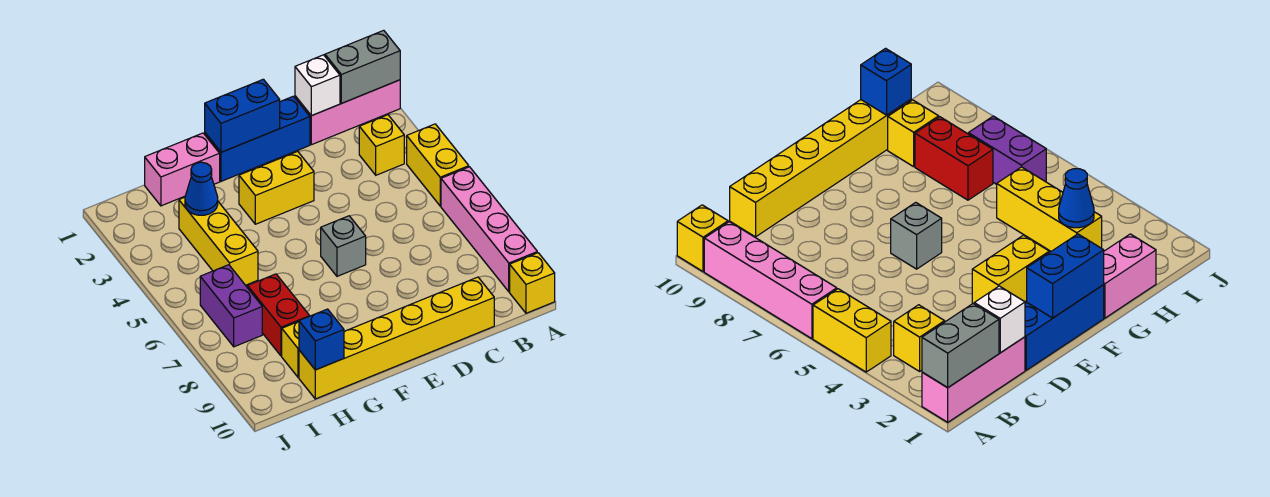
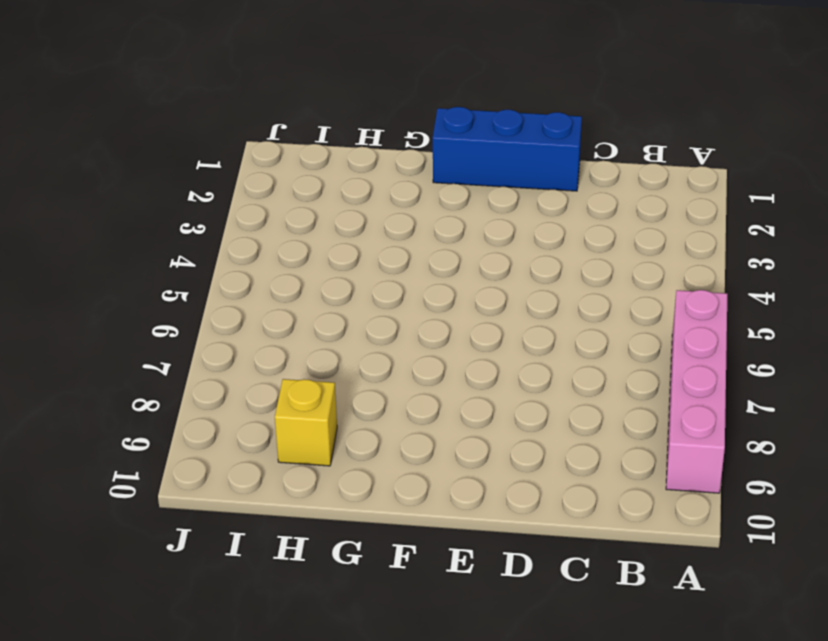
none -> pink 1x3 brick [295,80,400,145]
none -> yellow 1x2 brick [407,124,469,206]
none -> yellow 1x1 brick [510,253,555,313]

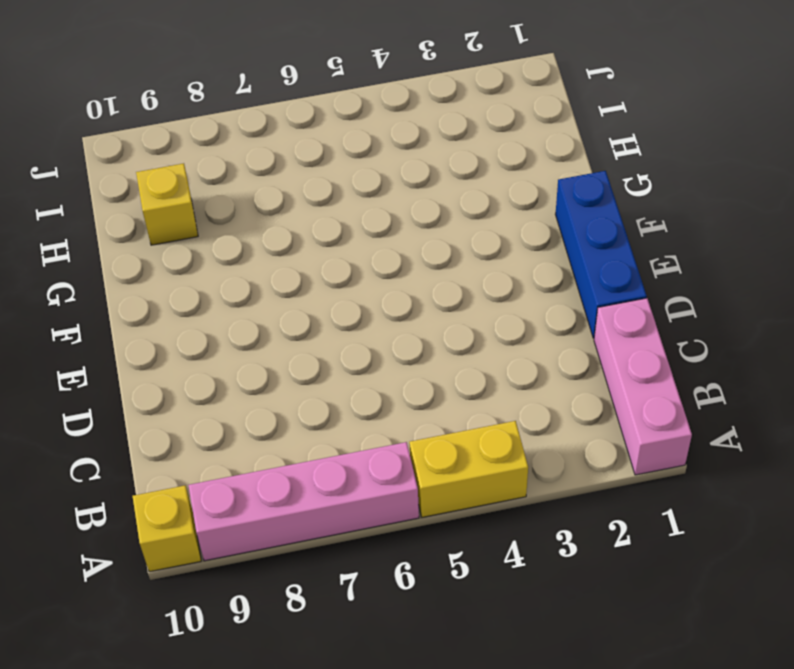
none -> yellow 1x1 brick [359,115,404,175]
none -> yellow 1x6 brick [299,277,494,399]
none -> yellow 1x2 brick [239,151,314,224]

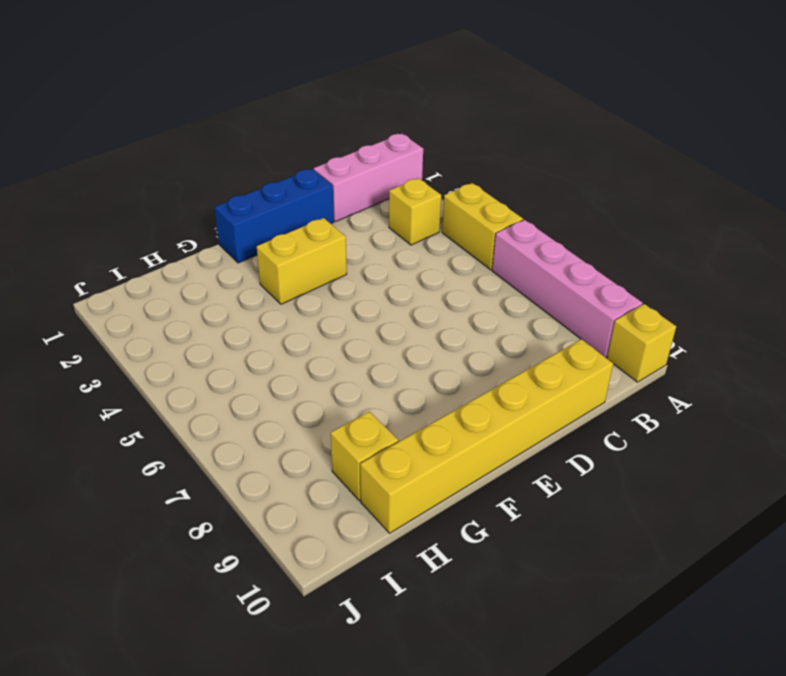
none -> grey 1x1 brick [321,216,366,276]
none -> pink 1x2 brick [145,133,220,206]
none -> yellow 1x3 brick [179,197,258,285]

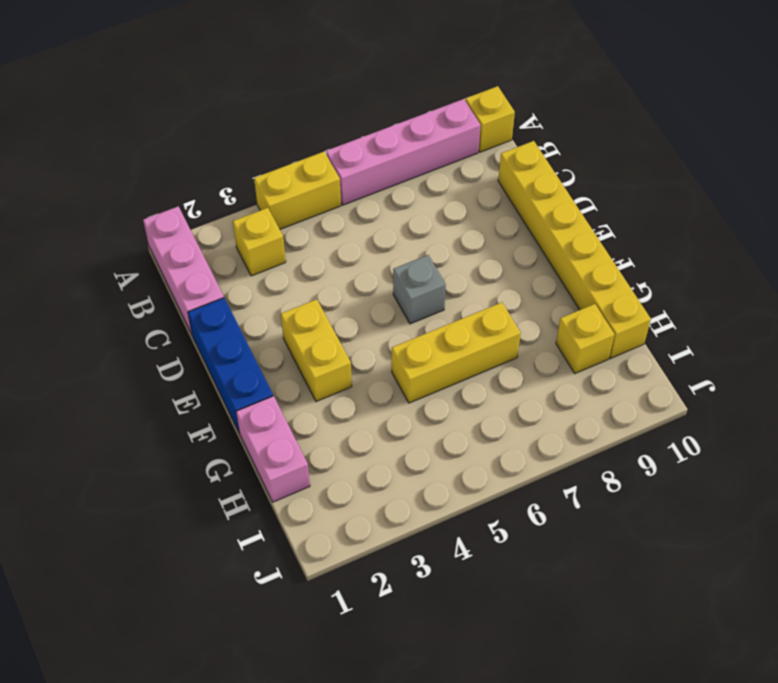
yellow 1x3 brick [392,302,521,403] -> yellow 1x3 brick moved to [179,197,258,285]
none -> red 1x2 brick [247,274,309,356]
none -> purple 1x2 brick [200,265,262,347]
none -> grey 1x2 brick [325,30,400,103]

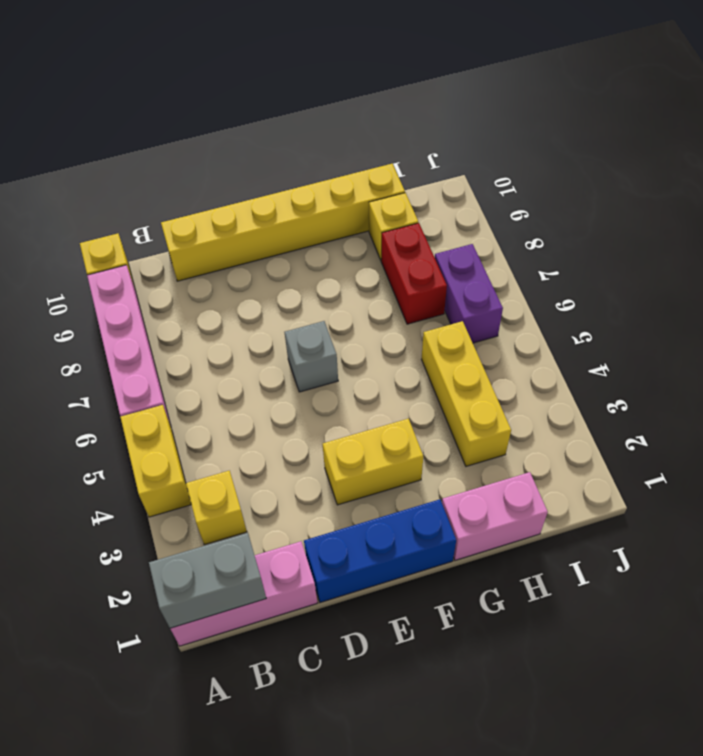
none -> white 1x1 brick [295,55,340,116]
none -> blue 1x2 brick [205,79,280,152]
none -> blue 1x1 cone [185,162,218,215]

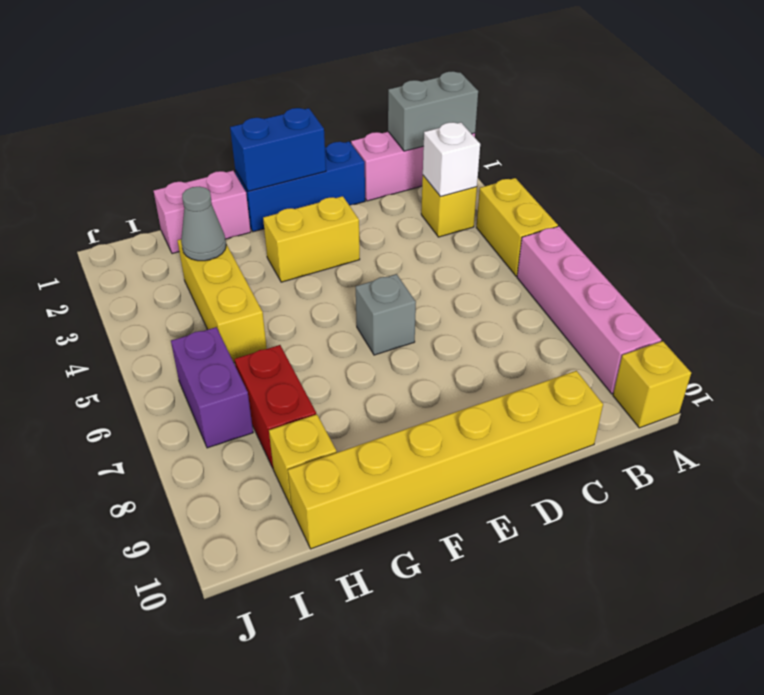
white 1x1 brick [423,122,480,197] -> white 1x1 brick moved to [295,55,340,116]
grey 1x1 cone [181,187,226,261] -> blue 1x1 cone [185,162,218,215]
none -> blue 1x1 brick [299,309,344,370]

